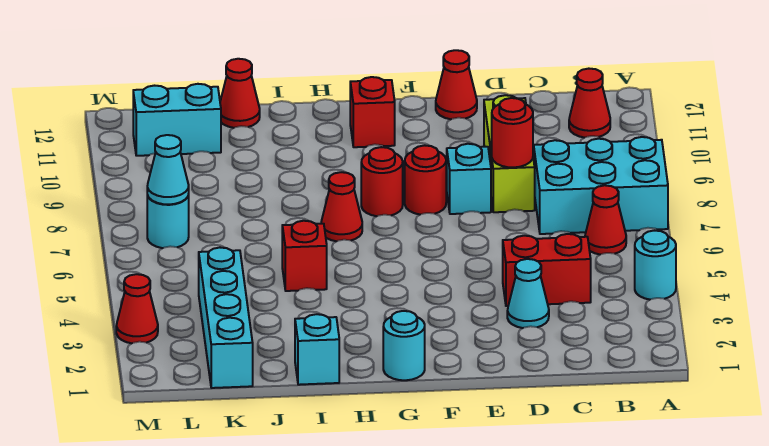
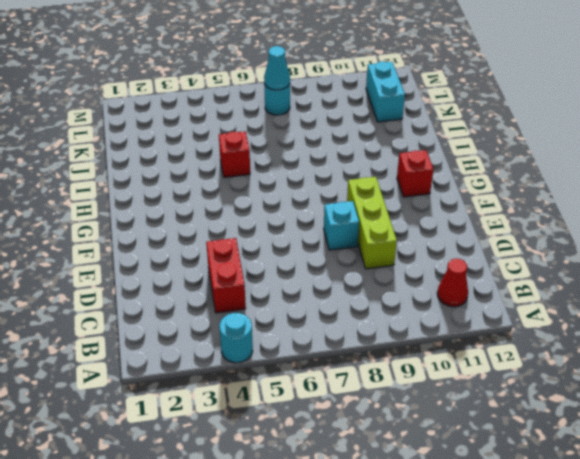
lime 1x3 brick [347,177,397,269] -> lime 1x3 brick turned to [484,95,535,212]
none -> cyan 2x3 brick [534,137,668,234]
none -> red 1x1 cone [585,185,626,255]
none -> cyan 1x1 cone [507,259,549,328]

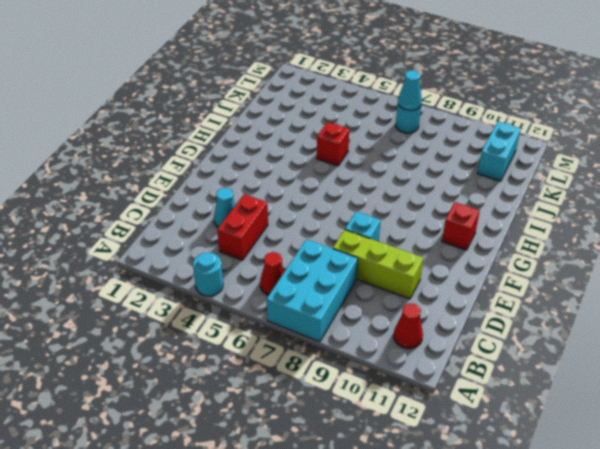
none -> red 1x1 cone [436,50,477,119]
none -> red 1x1 round brick [405,145,446,215]
none -> cyan 1x1 round brick [383,311,425,380]

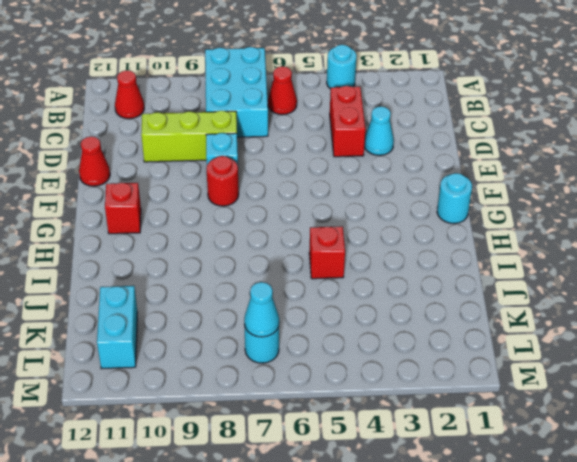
none -> red 1x1 round brick [361,147,403,216]
none -> red 1x1 cone [321,172,362,241]
none -> cyan 1x1 brick [295,314,339,385]

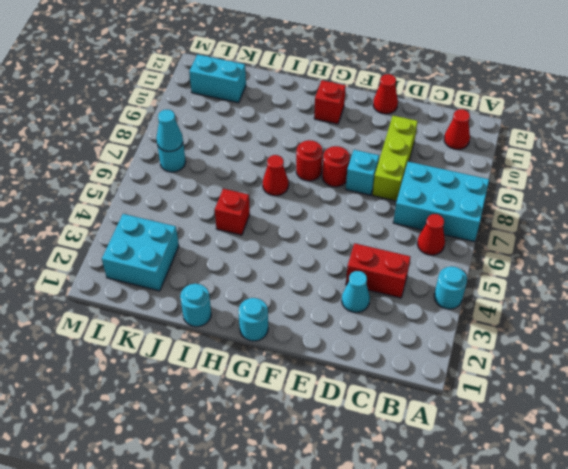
cyan 1x1 round brick [180,284,211,327] -> cyan 1x1 brick [295,314,339,385]
cyan 2x2 brick [102,214,179,291] -> cyan 1x4 brick [199,248,253,388]
none -> red 1x1 cone [220,59,260,128]
none -> red 1x1 cone [116,274,158,343]
none -> red 1x1 round brick [492,98,533,168]

